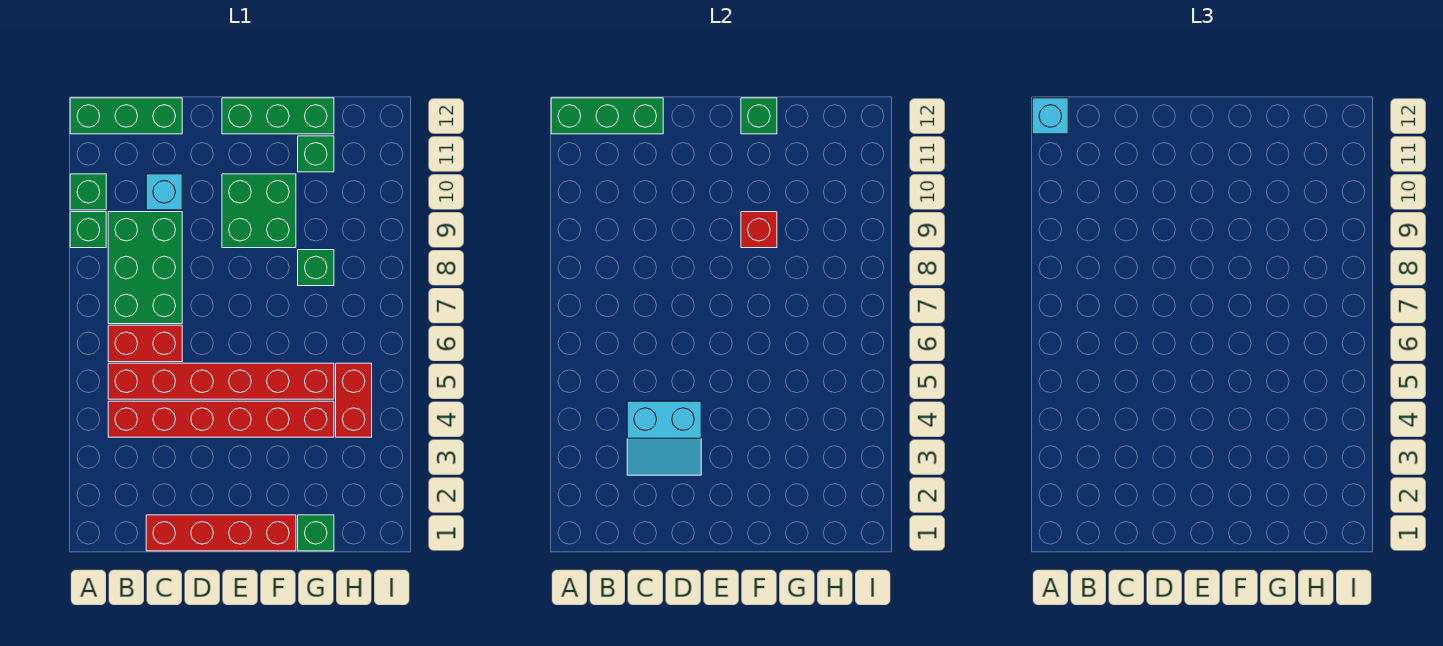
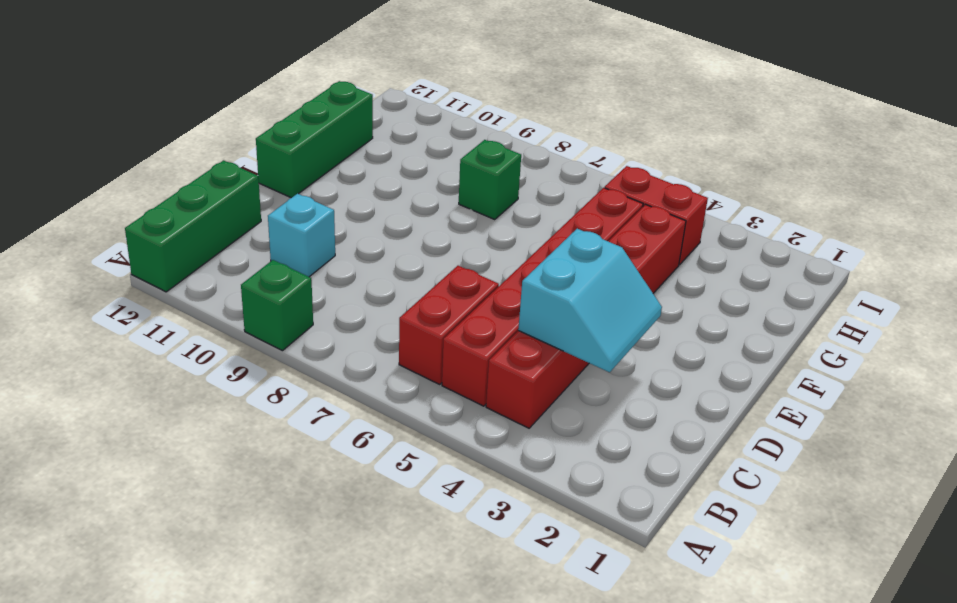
none -> green 1x1 brick [70,174,106,210]
none -> green 2x3 brick [108,212,182,324]
none -> red 1x4 brick [146,515,296,551]

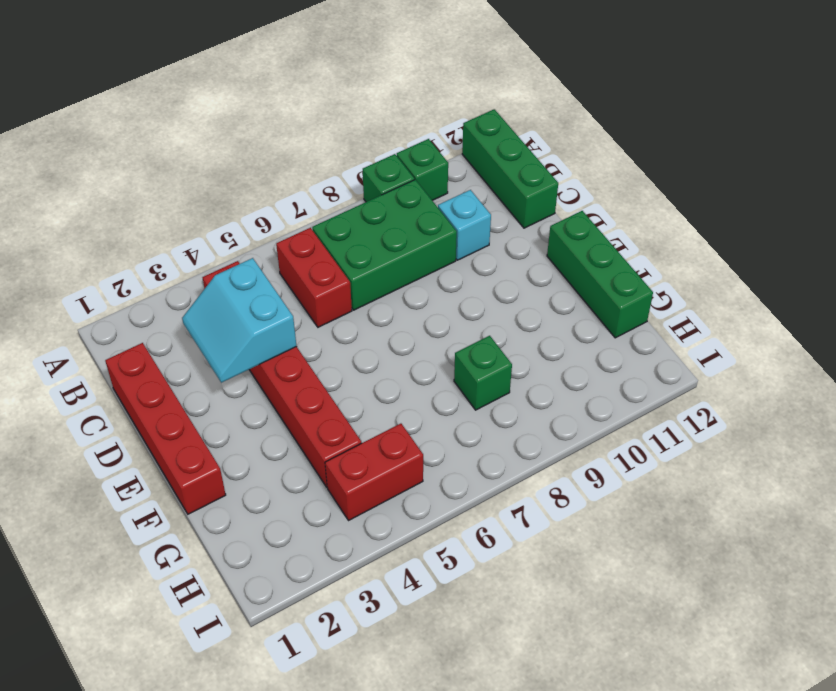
none -> red 1x6 brick [108,363,334,399]
none -> green 2x2 brick [222,174,296,248]
none -> green 1x1 brick [298,515,334,551]

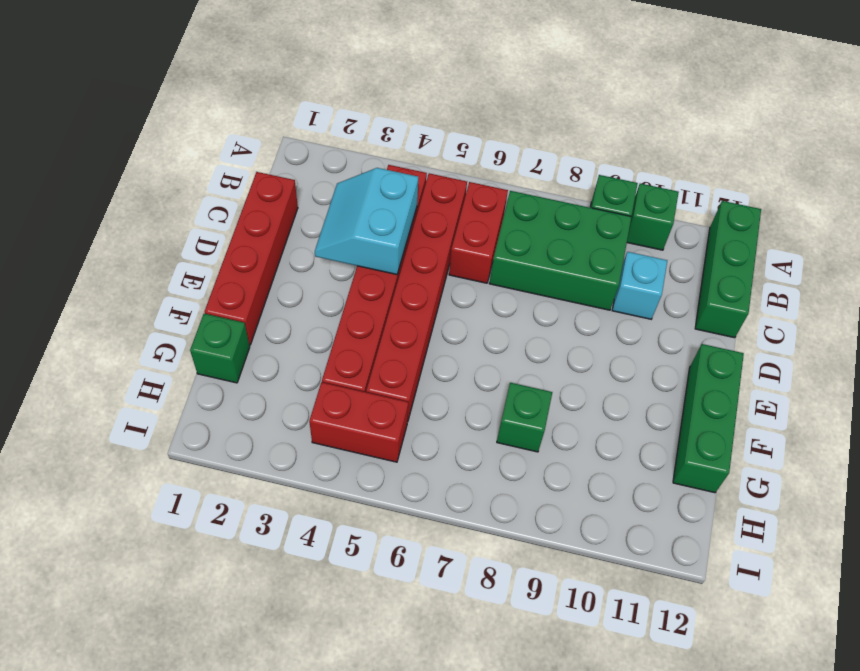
none -> green 2x2 brick [222,174,296,248]
none -> green 1x1 brick [298,136,334,172]
none -> green 1x3 brick [551,98,663,134]

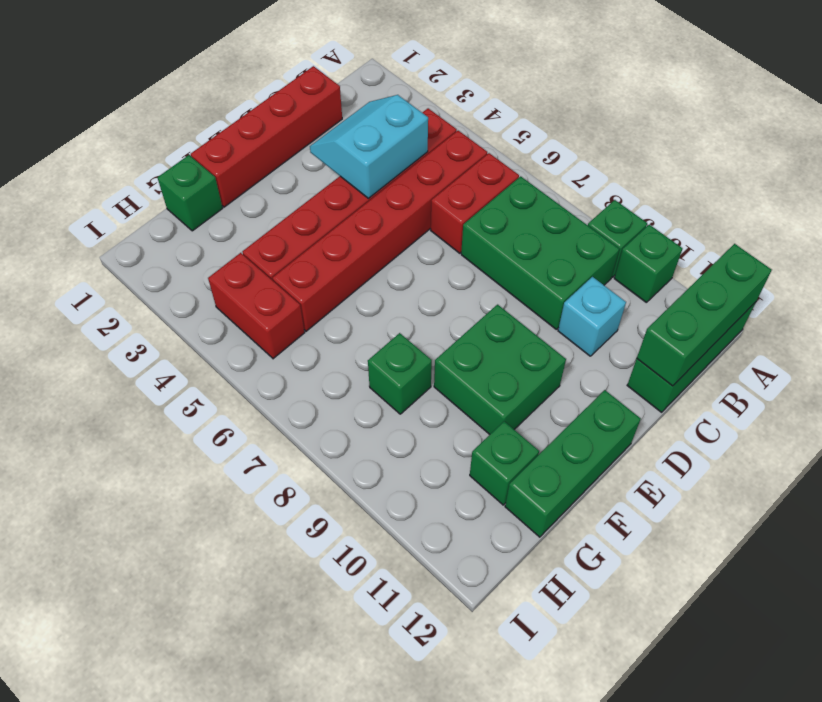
none -> red 1x1 brick [741,212,777,248]
none -> green 1x1 brick [741,98,777,134]
none -> cyan 1x1 brick [1032,98,1068,134]

